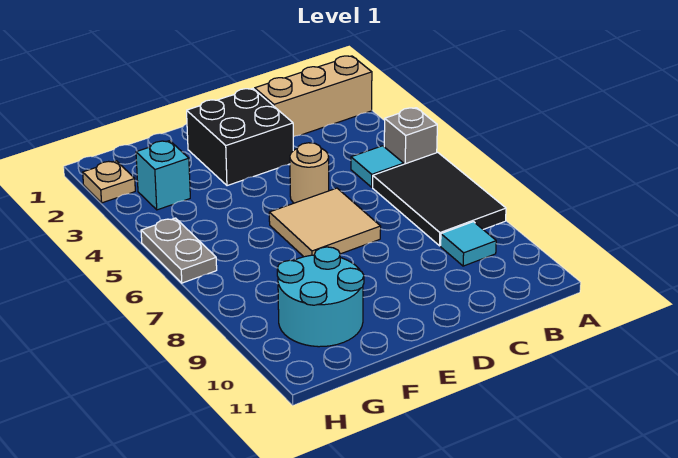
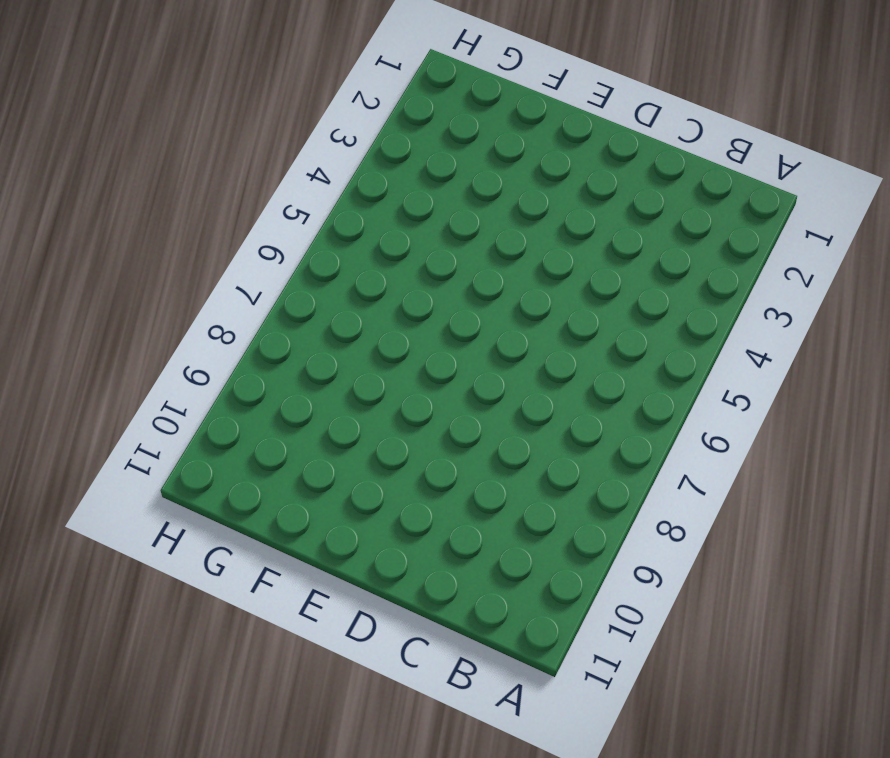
none -> tan 1x3 brick [255,56,372,137]
none -> grey 1x1 brick [384,108,437,164]
none -> black 2x3 tile [373,152,506,246]

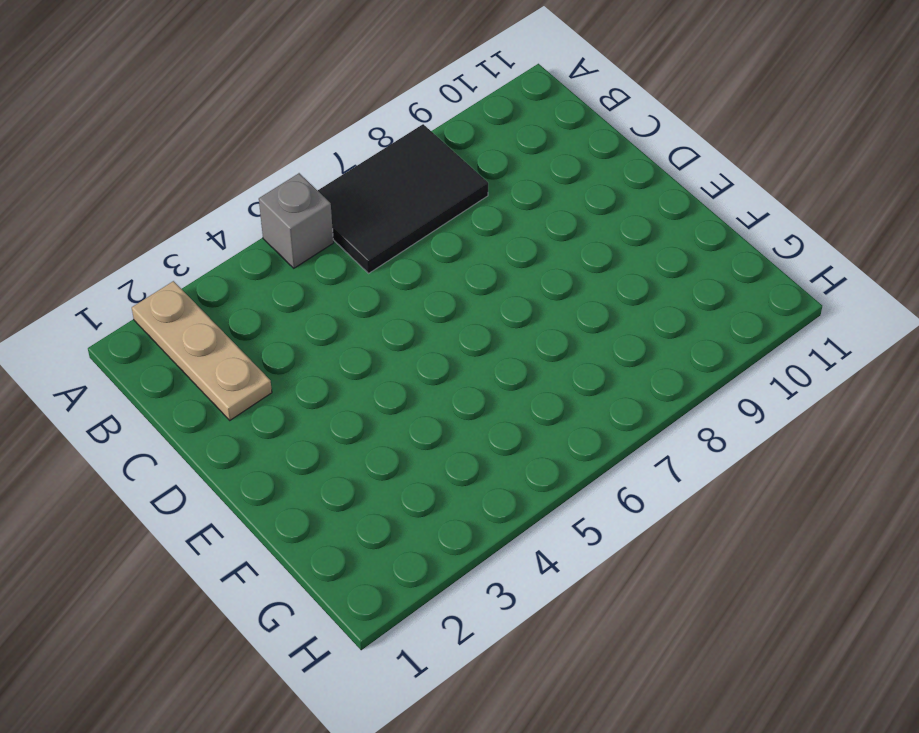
tan 1x3 plate [132,281,272,420] -> tan 1x3 brick [255,56,372,137]
none -> cyan 1x1 tile [351,146,404,187]
none -> cyan 1x1 tile [441,222,496,266]
none -> black 2x2 brick [187,88,293,186]

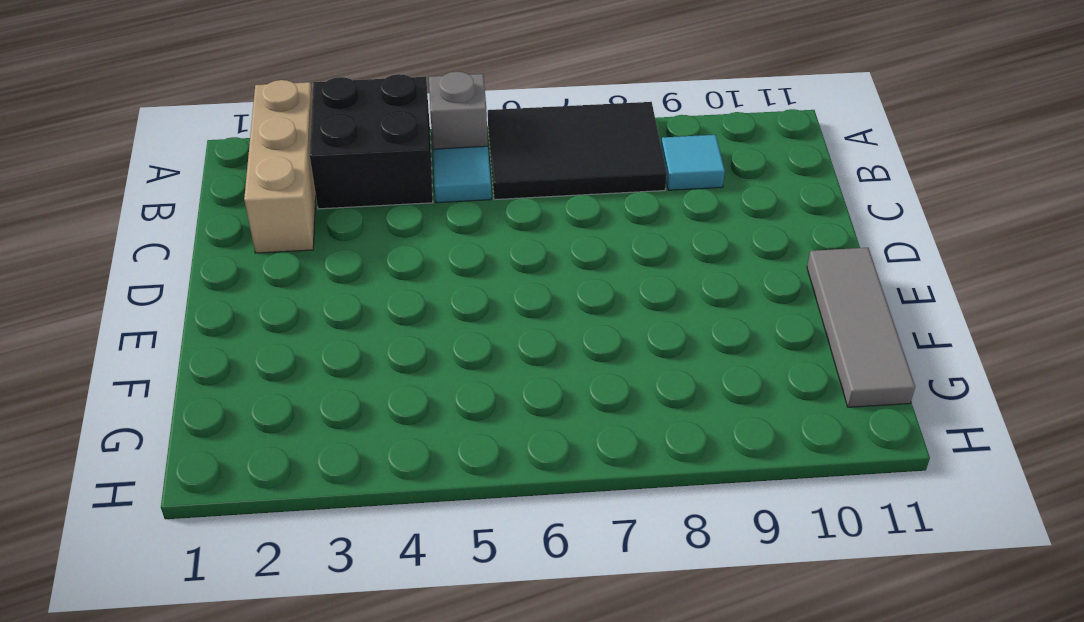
black 2x2 brick [310,74,433,209] -> black 2x2 brick moved to [187,88,293,186]
grey 1x3 tile [807,248,915,407] -> none
none -> tan 1x1 round brick [290,143,329,203]
none -> tan 2x2 tile [269,188,381,257]
none -> cyan 2x2 round brick [277,247,364,347]

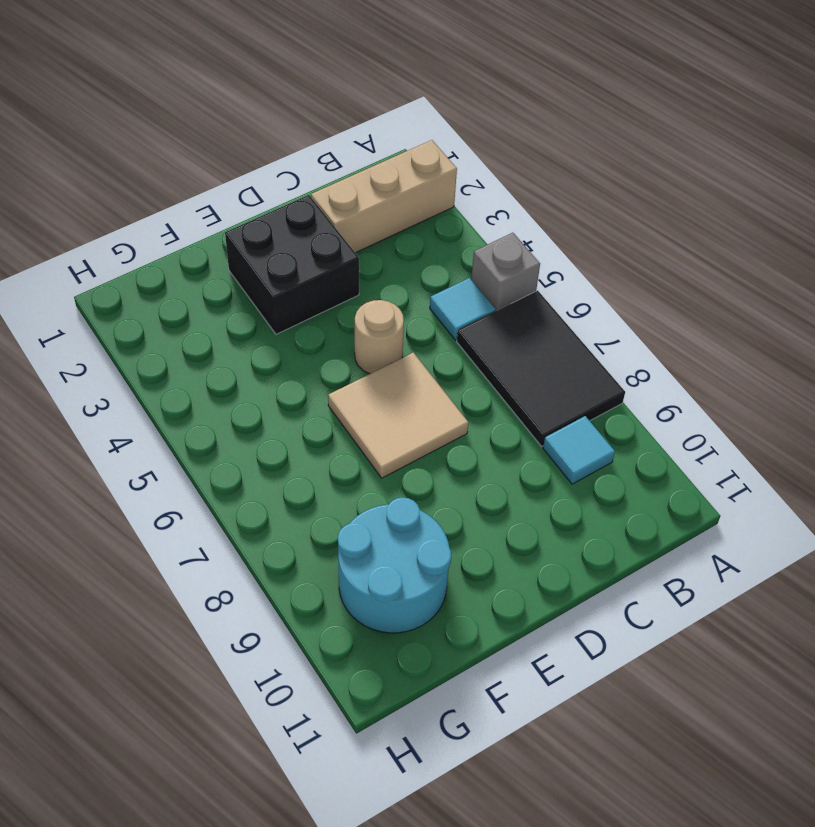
none -> cyan 1x1 brick [136,141,190,210]
none -> tan 1x1 plate [83,161,135,203]
none -> grey 1x2 plate [141,218,217,283]

